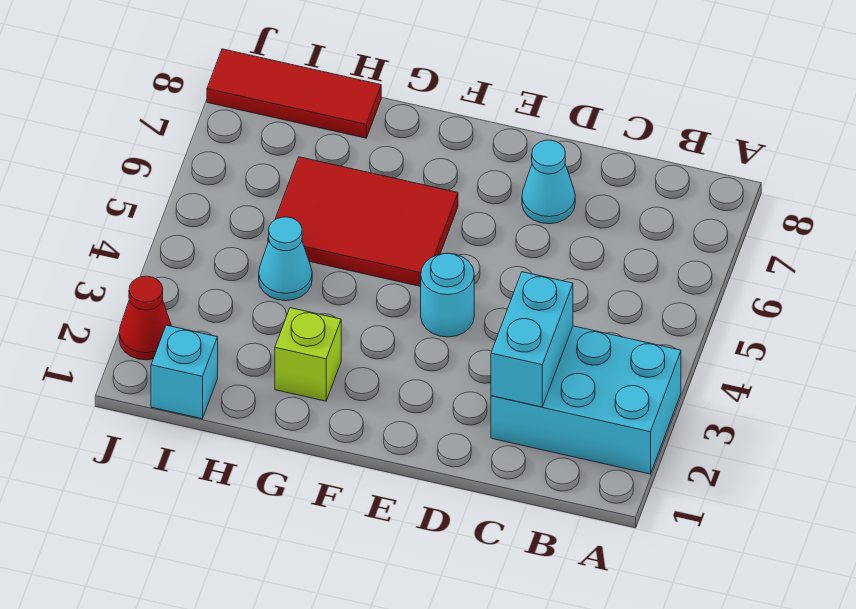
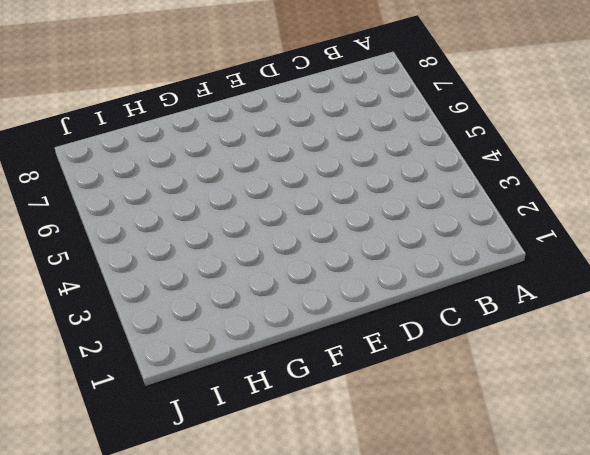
none -> cyan 2x3 brick [491,326,681,474]
none -> cyan 1x1 cone [522,140,575,224]

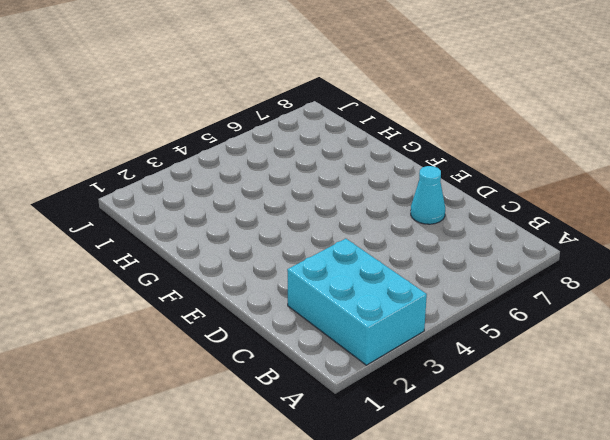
none -> cyan 1x1 round brick [421,253,474,337]
none -> red 2x3 tile [268,157,458,287]

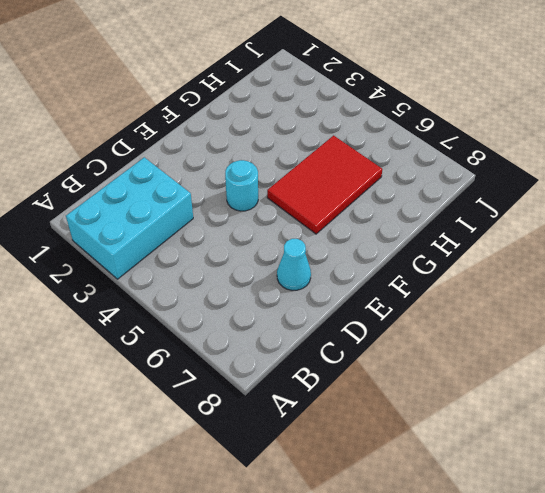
none -> lime 1x1 brick [275,308,341,401]
none -> cyan 1x1 cone [259,217,312,301]

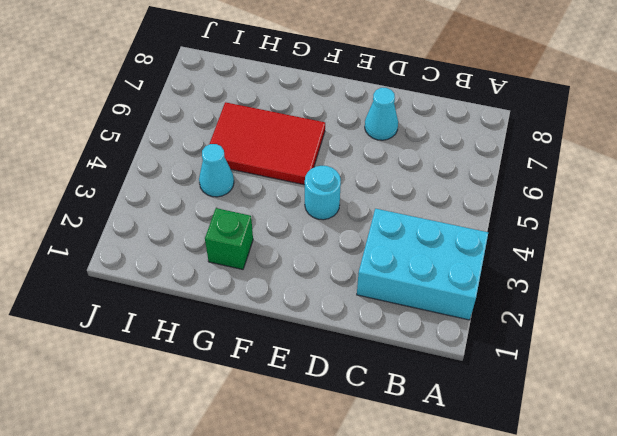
green 1x1 brick [205,208,253,270] -> lime 1x1 brick [275,308,341,401]
none -> red 1x3 tile [207,49,381,138]
none -> cyan 1x1 brick [151,325,218,419]

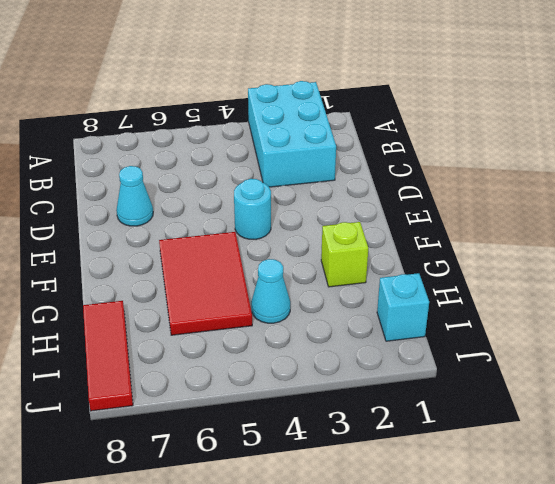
none -> red 1x1 cone [119,276,171,360]
none -> cyan 1x2 brick [491,272,573,407]

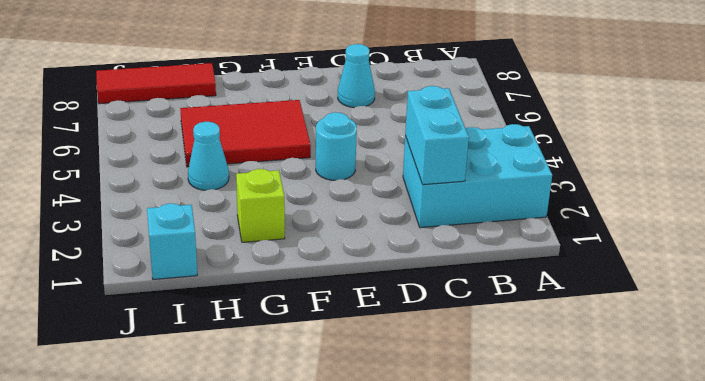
none -> red 1x1 cone [119,276,171,360]

